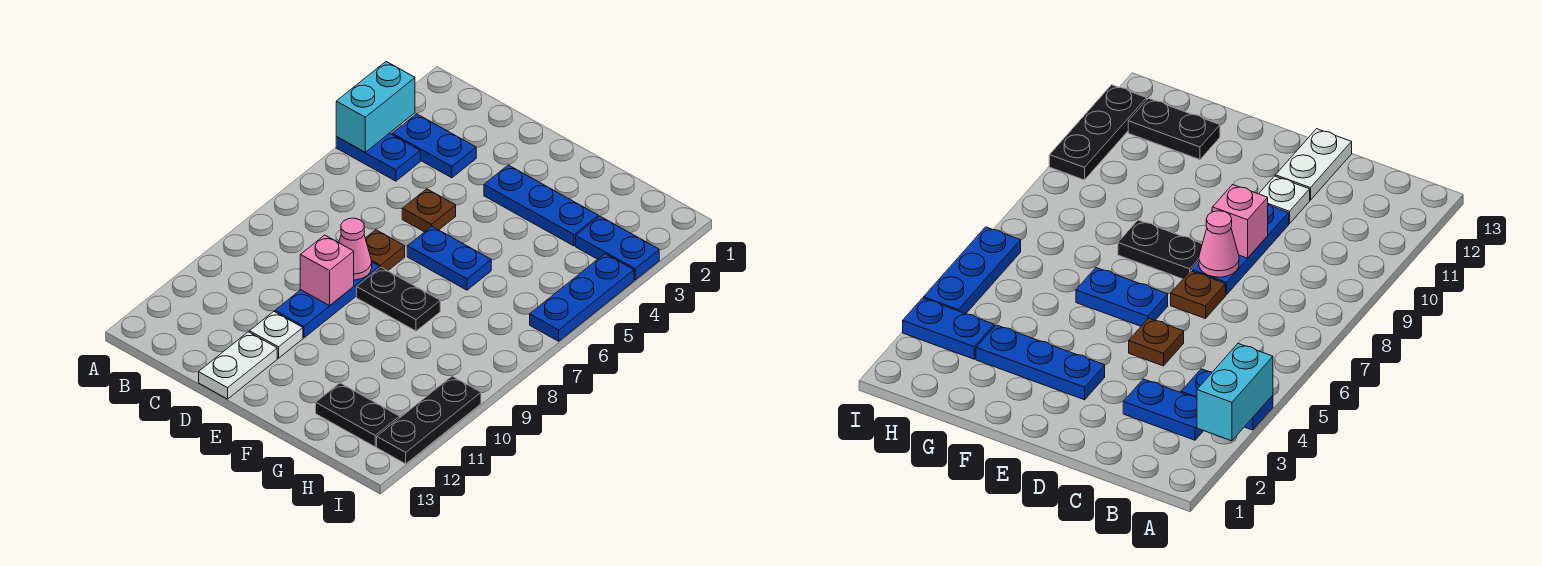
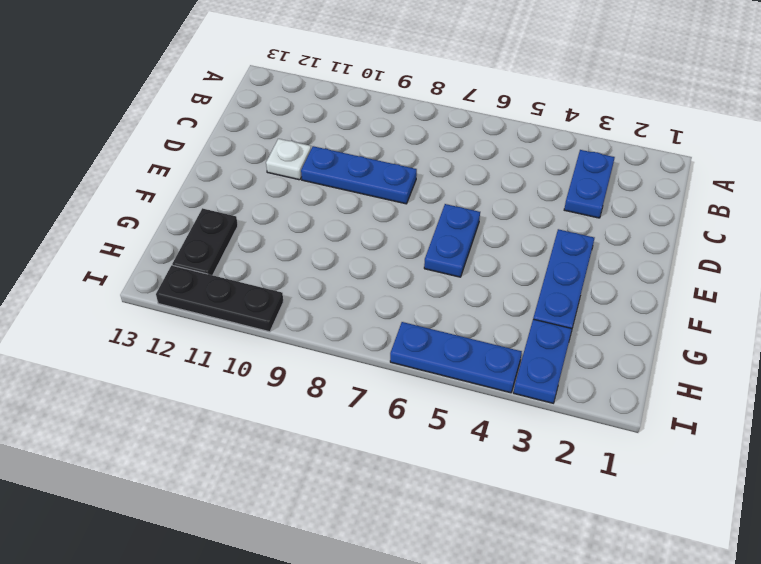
none -> blue 1x2 plate [336,133,420,181]
none -> brown 1x1 plate [402,189,456,232]
none -> brown 1x1 plate [365,230,405,271]

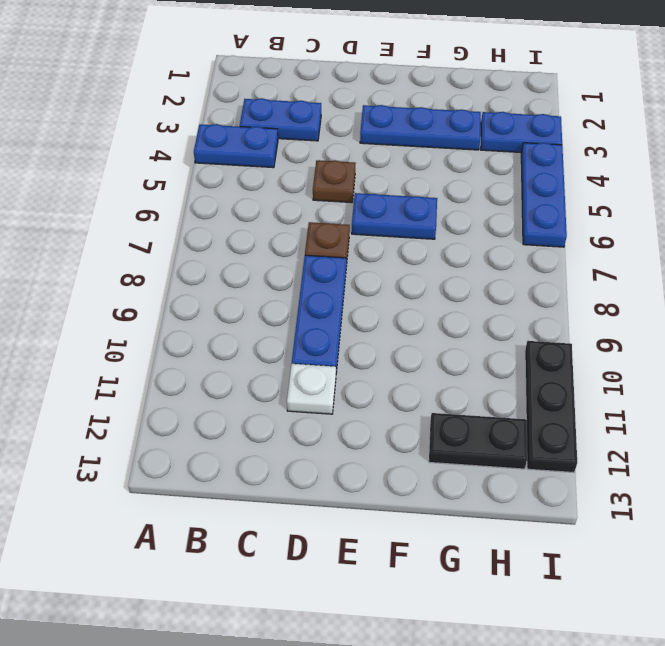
none -> white 1x2 plate [199,332,277,399]
none -> black 1x2 plate [357,267,440,331]
none -> cyan 1x2 brick [336,62,415,152]

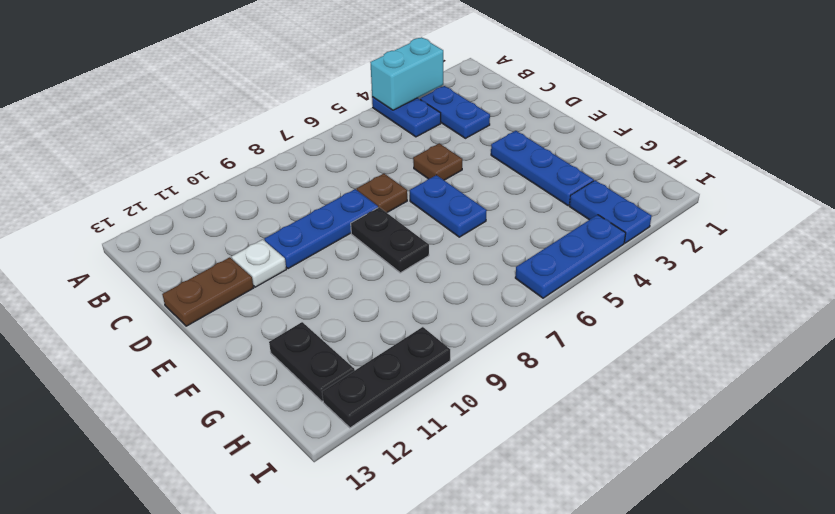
brown 1x2 plate [162,257,253,326] -> white 1x2 plate [199,332,277,399]
none -> pink 1x1 cone [339,218,372,280]
none -> pink 1x1 brick [300,235,354,306]

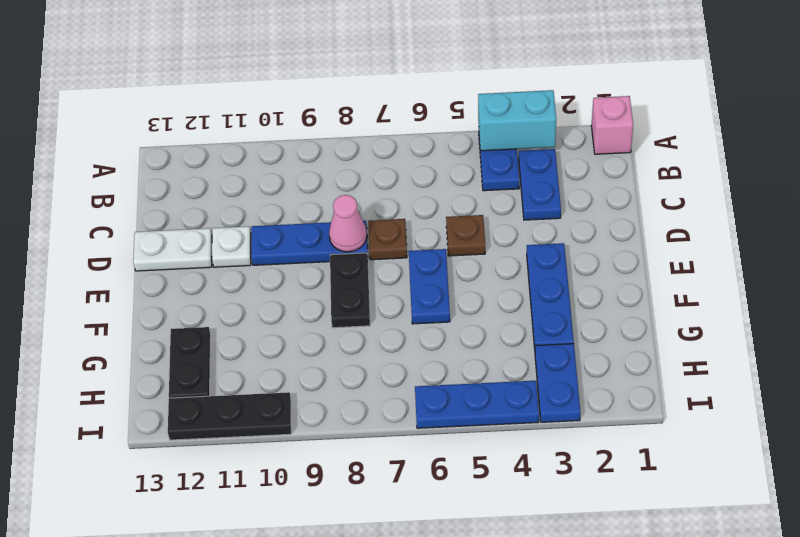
pink 1x1 brick [591,96,633,154] -> pink 1x1 brick moved to [300,235,354,306]

